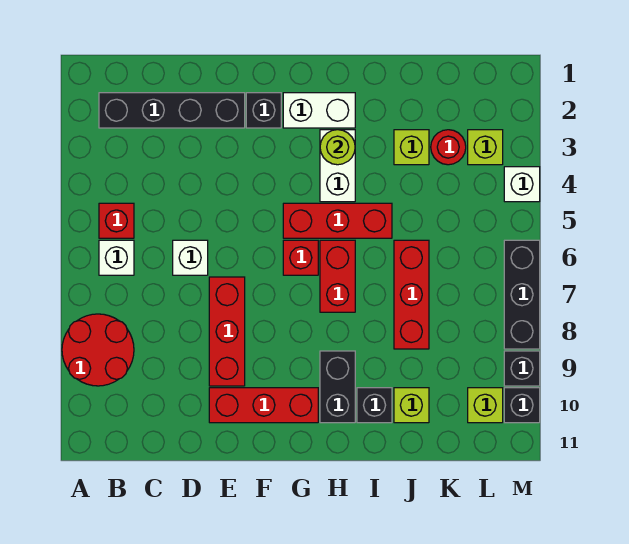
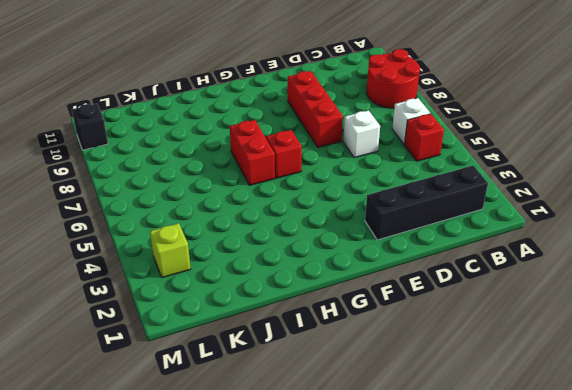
none -> red 1x3 brick [209,388,318,423]
none -> black 1x1 brick [246,93,281,128]
none -> white 1x2 brick [283,93,355,128]

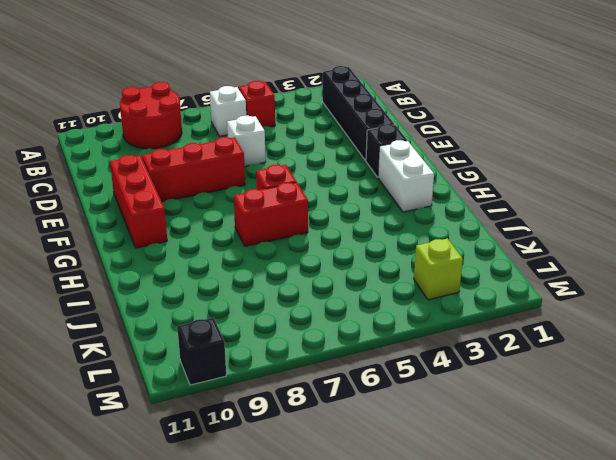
none -> red 1x3 brick [283,203,392,238]
none -> white 1x2 brick [320,130,355,202]
none -> black 1x2 brick [320,351,355,423]

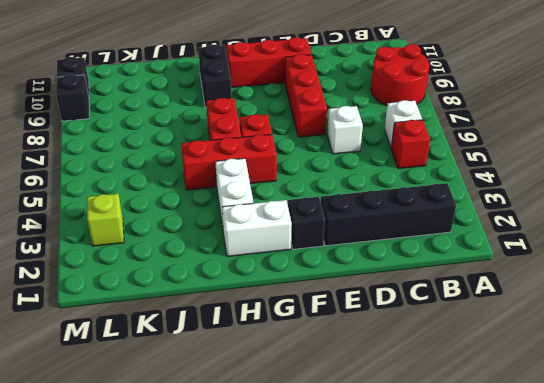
none -> black 1x1 brick [357,388,392,423]
none -> lime 1x1 brick [394,130,429,165]
none -> red 1x3 brick [394,240,429,349]

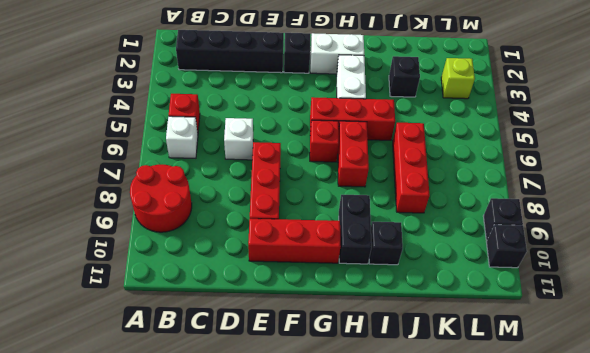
black 1x1 brick [389,56,420,97] -> lime 1x1 brick [394,130,429,165]
none -> lime 1x1 brick [394,388,429,423]
none -> red 1x1 round brick [431,130,466,165]
none -> lime 1x1 brick [468,388,503,423]

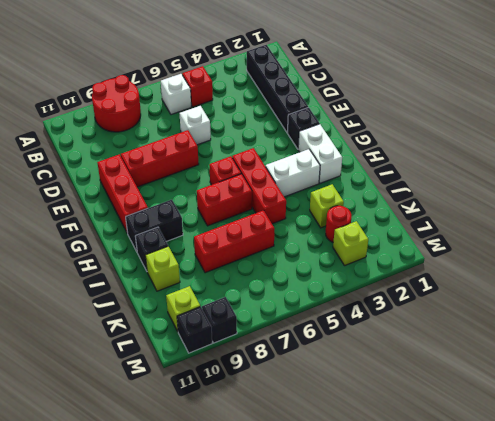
none -> white 1x1 brick [504,167,540,202]
none -> black 1x3 brick [504,240,540,349]
none -> lime 1x1 round brick [320,130,355,165]

